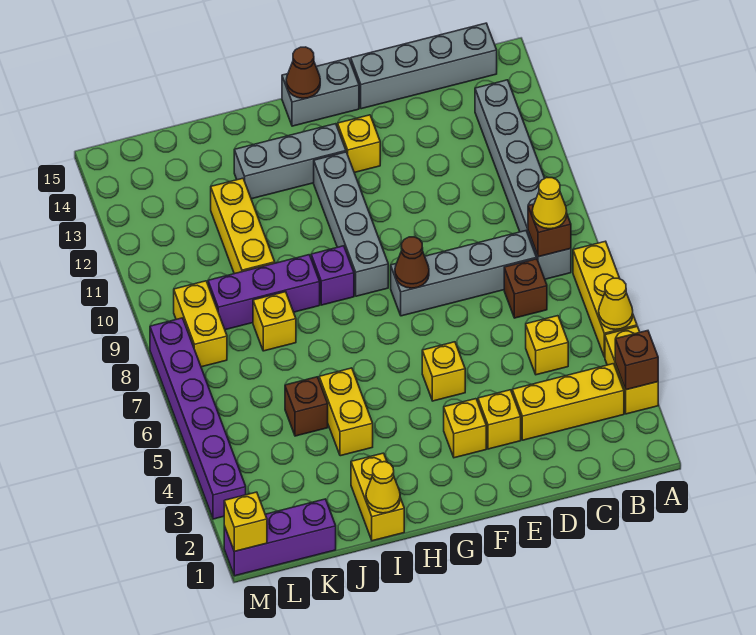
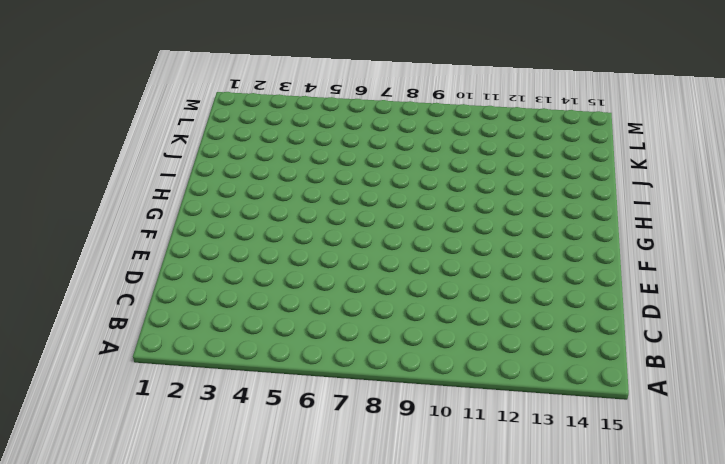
none -> yellow 1x2 brick [605,327,658,414]
none -> yellow 1x3 brick [573,241,637,357]
none -> yellow 1x3 brick [512,364,624,440]
none -> grey 1x6 brick [475,80,571,279]

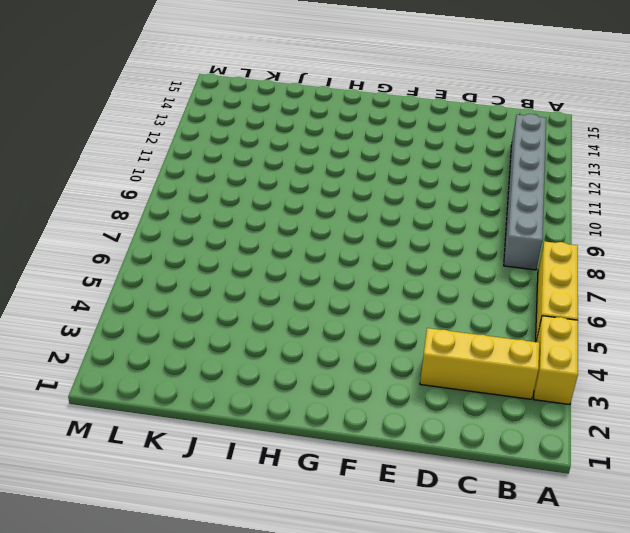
none -> grey 1x4 brick [351,23,497,109]
none -> yellow 1x1 brick [526,316,568,375]
none -> brown 1x1 brick [504,259,547,318]
none -> grey 1x4 brick [391,231,537,316]

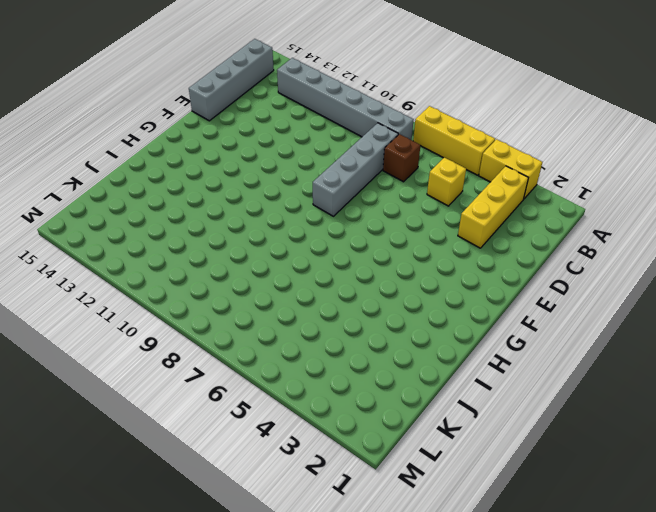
none -> yellow 1x1 brick [478,390,521,449]
none -> yellow 1x1 brick [444,399,486,458]
none -> yellow 1x1 brick [422,342,465,401]
none -> yellow 1x1 brick [338,115,380,173]

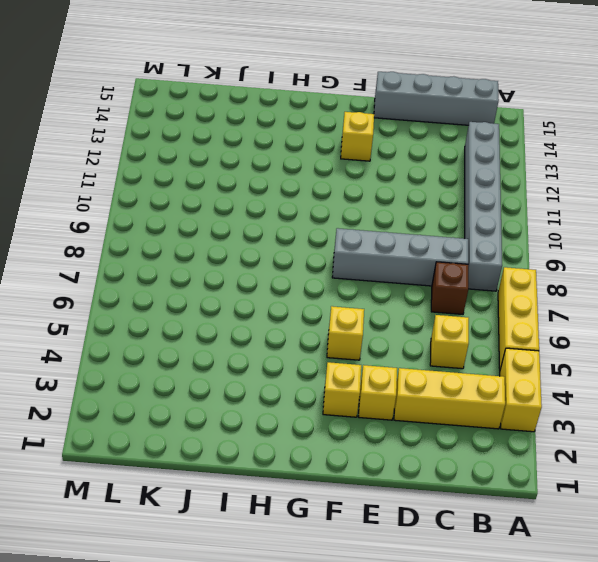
none -> grey 1x2 brick [282,58,359,126]
none -> grey 1x4 brick [314,152,388,296]
none -> grey 1x3 brick [234,124,346,199]
none -> purple 1x1 brick [311,246,354,305]

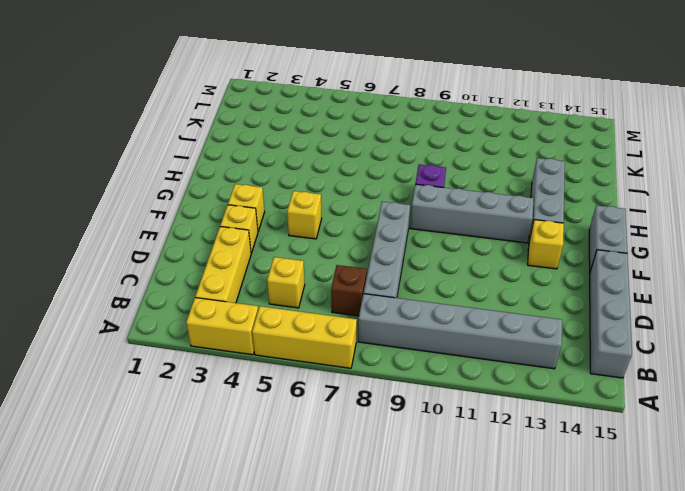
none -> yellow 1x2 brick [351,453,404,541]
none -> yellow 1x2 brick [319,368,373,456]
none -> purple 1x3 brick [208,255,320,330]
none -> brown 1x1 brick [285,377,328,436]

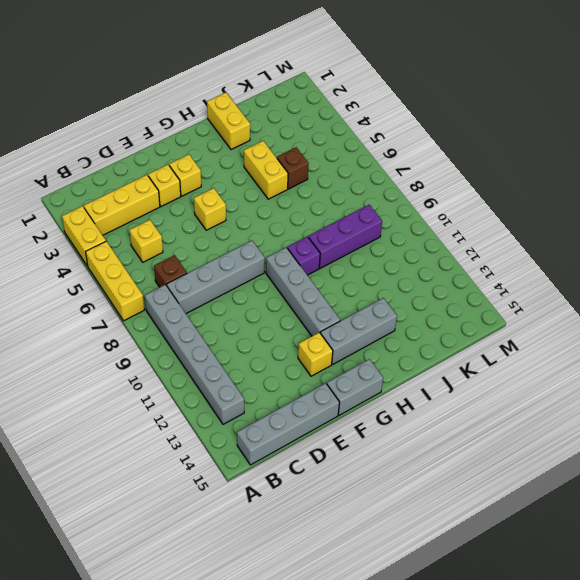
none -> yellow 1x1 brick [253,292,296,351]
none -> yellow 1x3 brick [211,178,275,274]
none -> purple 1x3 brick [224,499,336,576]
none -> yellow 1x2 brick [174,281,227,367]

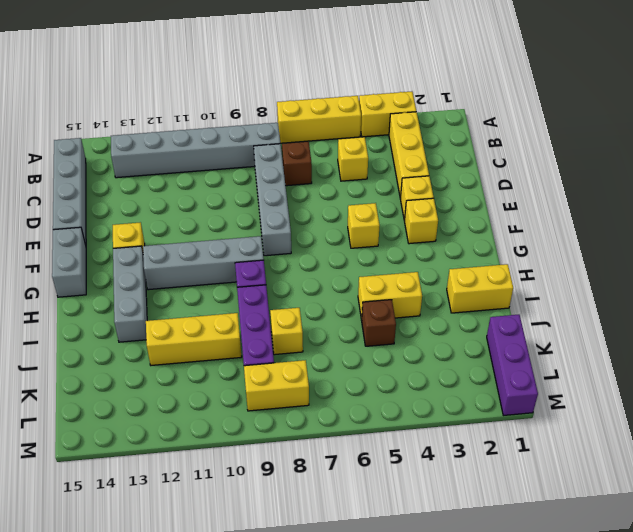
none -> purple 1x6 brick [150,318,246,519]
none -> brown 1x1 brick [615,331,658,390]
none -> yellow 1x1 cone [599,278,633,330]
none -> brown 1x1 brick [528,204,571,257]

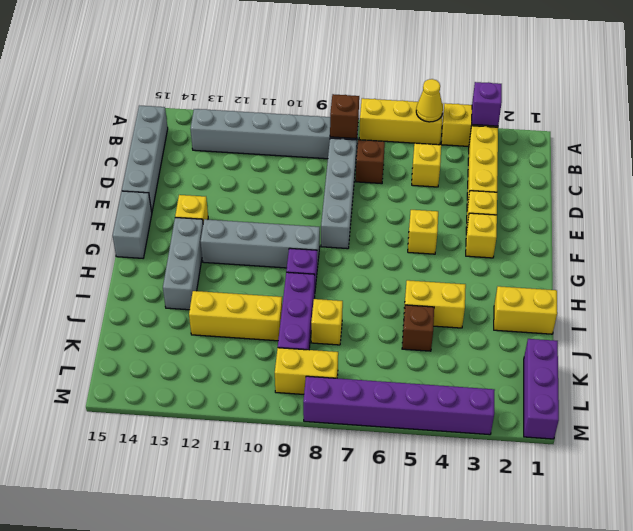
purple 1x1 brick [472,82,502,126] -> brown 1x1 brick [615,331,658,390]
none -> brown 1x1 cone [395,237,429,288]
none -> brown 1x1 cone [286,47,320,98]
none -> yellow 1x1 cone [366,462,400,513]
none -> yellow 1x1 brick [224,492,267,551]

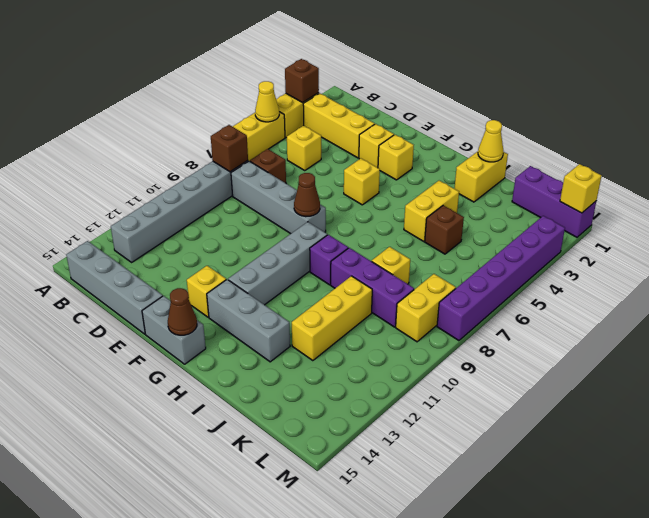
none -> yellow 1x1 cone [532,178,567,229]

